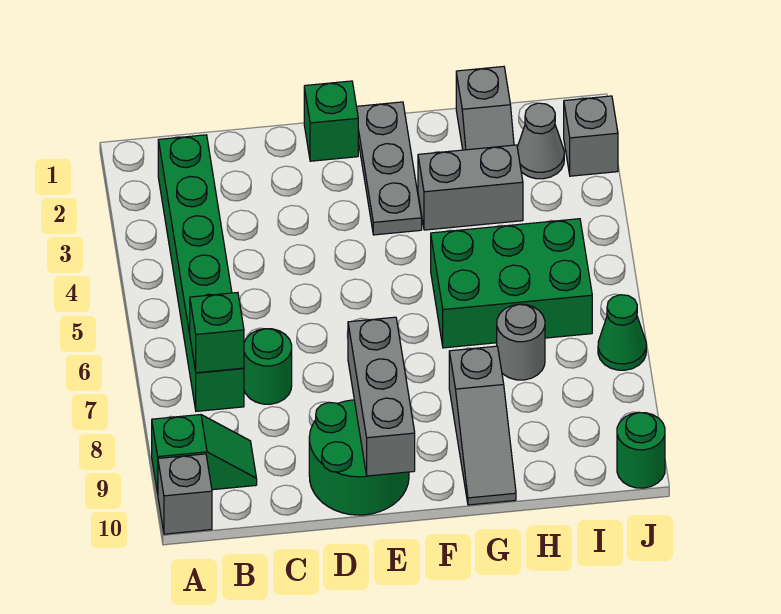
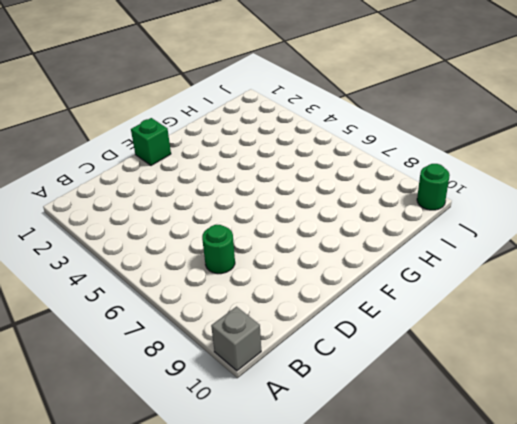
none -> green 1x2 slope [152,415,257,494]
none -> green 1x6 brick [158,135,244,411]
none -> green 2x2 round brick [309,400,409,515]

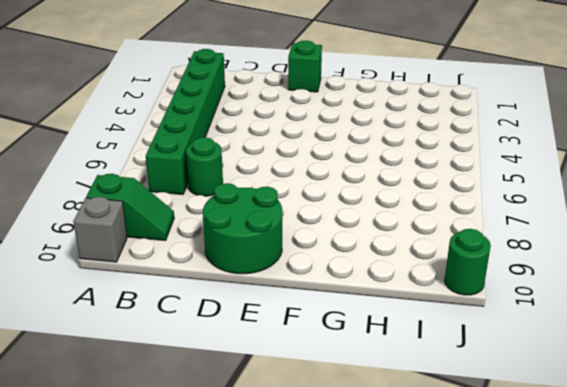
none -> grey 1x3 plate [357,102,422,235]
none -> grey 1x2 brick [418,145,523,230]
none -> green 2x3 brick [431,219,592,348]

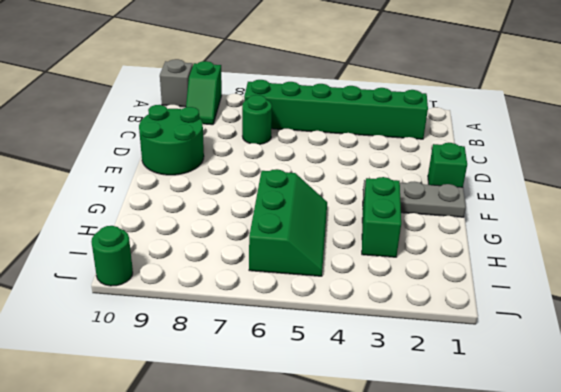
green 1x2 brick [362,177,401,257] -> grey 1x2 brick [418,145,523,230]
green 2x3 slope [249,169,327,276] -> green 2x3 brick [431,219,592,348]
none -> grey 1x3 slope [449,346,516,505]
none -> grey 1x2 slope [456,66,514,150]
none -> grey 1x1 round brick [497,304,545,380]

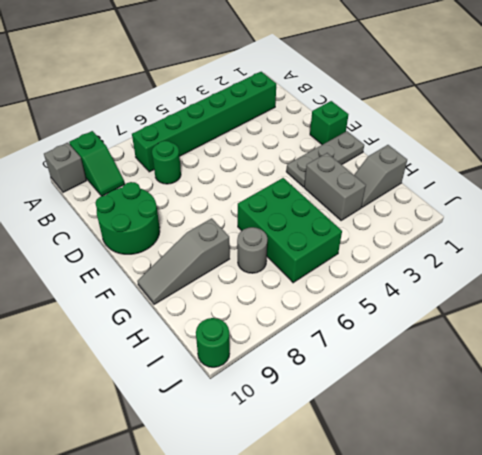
none -> grey 1x1 cone [517,103,564,179]
none -> grey 1x1 brick [564,96,618,176]
none -> green 1x1 cone [598,295,646,370]

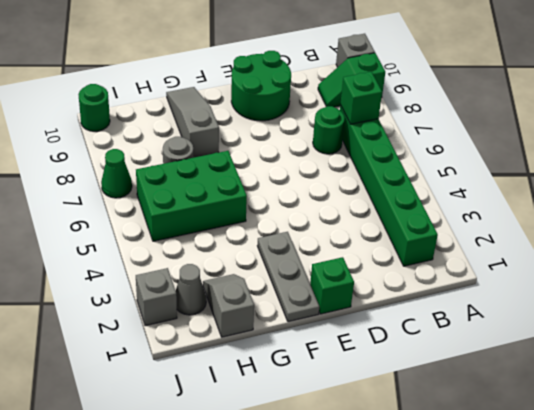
none -> grey 1x2 brick [418,145,523,230]
none -> grey 1x3 brick [348,317,415,476]

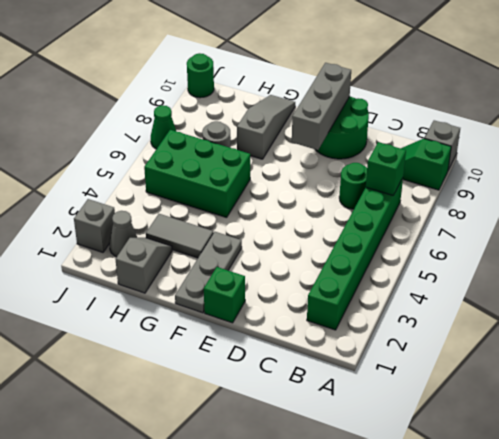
grey 1x2 tile [146,214,213,258] -> grey 1x2 brick [418,145,523,230]

